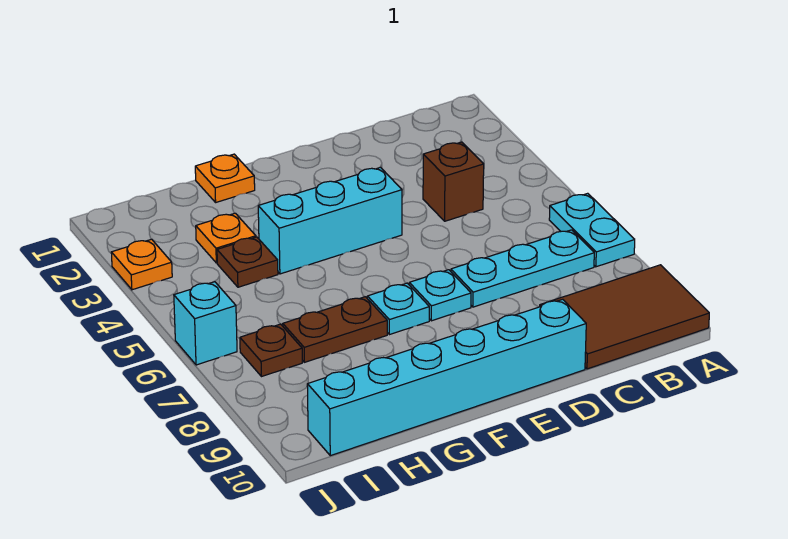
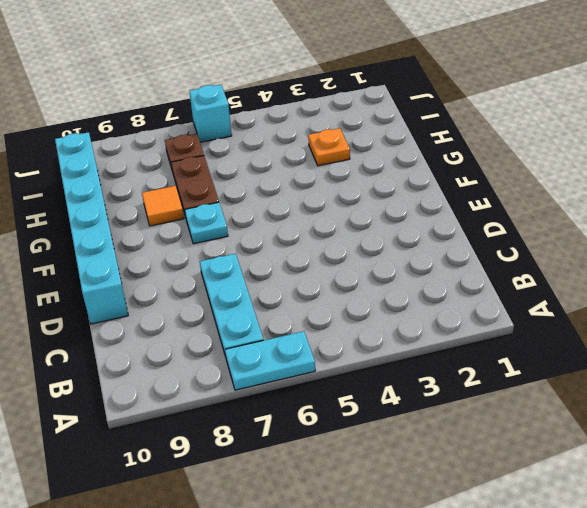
orange 1x1 tile [142,186,184,226] -> none
none -> brown 2x3 tile [540,265,709,369]
none -> brown 1x1 brick [423,142,484,221]
none -> cyan 1x3 brick [258,167,402,274]

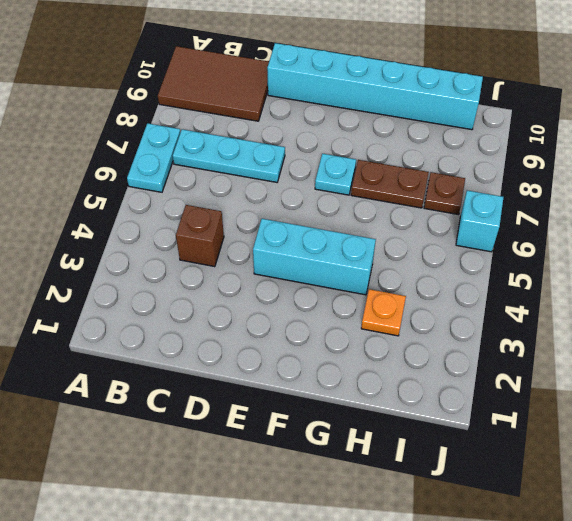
none -> cyan 1x1 plate [409,270,471,321]
none -> orange 1x1 plate [195,154,255,202]
none -> brown 1x1 plate [217,237,278,287]

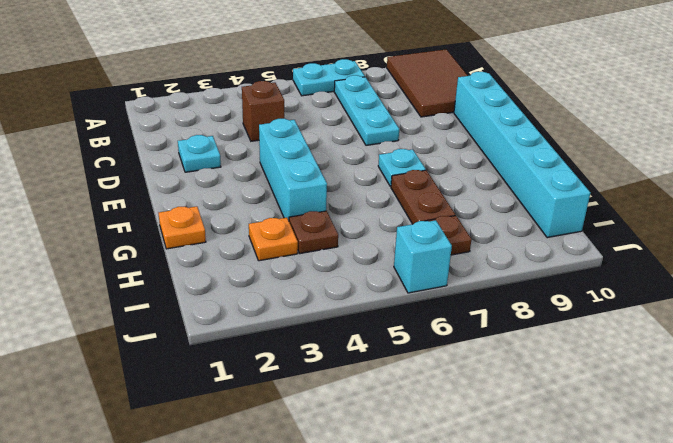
cyan 1x1 plate [178,135,221,172] -> cyan 1x1 plate moved to [409,270,471,321]
none -> orange 1x1 plate [111,239,172,290]

